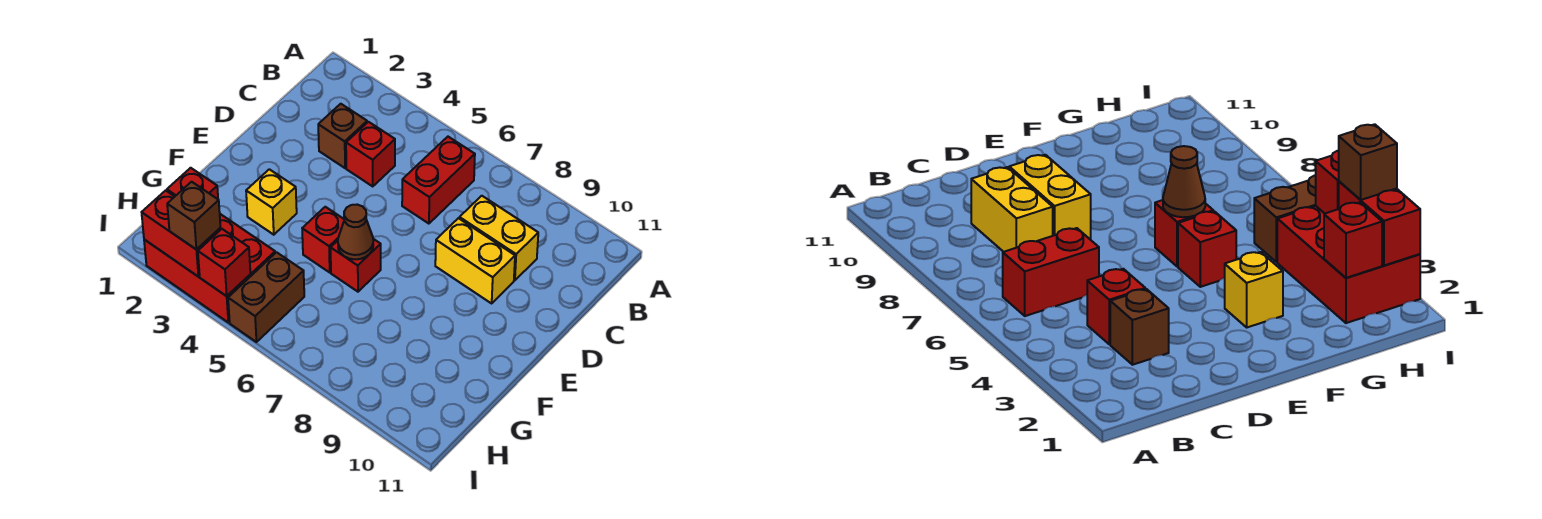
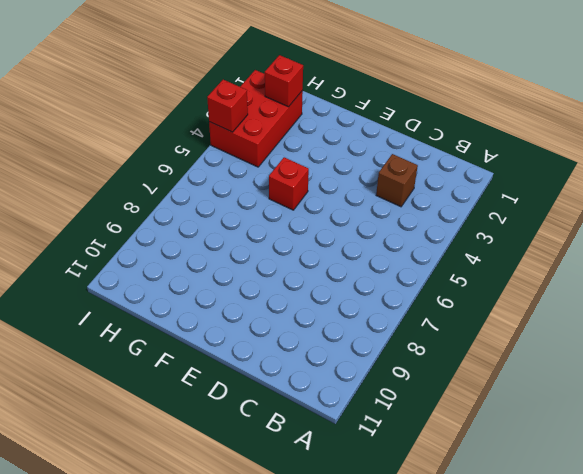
none -> red 1x2 brick [402,137,475,224]
none -> red 1x1 brick [346,122,395,187]
none -> yellow 1x2 brick [459,196,538,280]

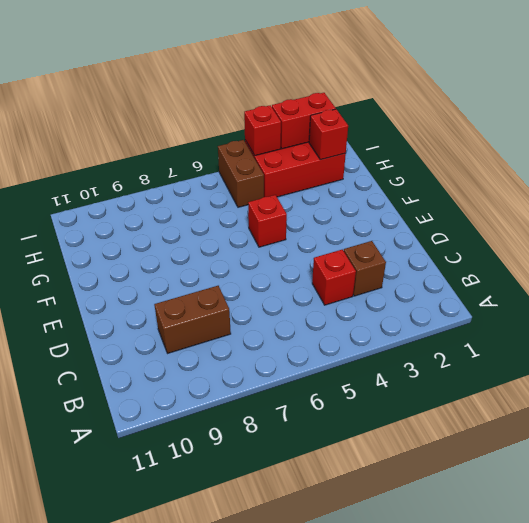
brown 1x2 brick [154,286,231,353] -> yellow 1x2 brick [459,196,538,280]
none -> red 1x2 brick [402,137,475,224]
none -> yellow 1x2 brick [435,218,515,303]
none -> yellow 1x1 brick [246,169,297,235]

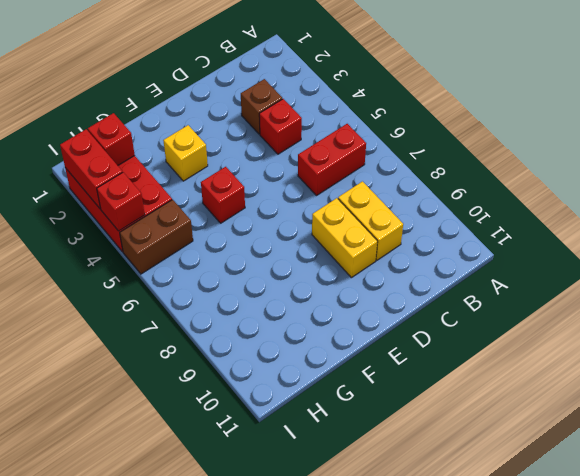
none -> red 1x1 brick [331,239,381,292]
none -> brown 1x1 cone [338,205,373,259]
none -> brown 1x1 brick [167,182,220,250]

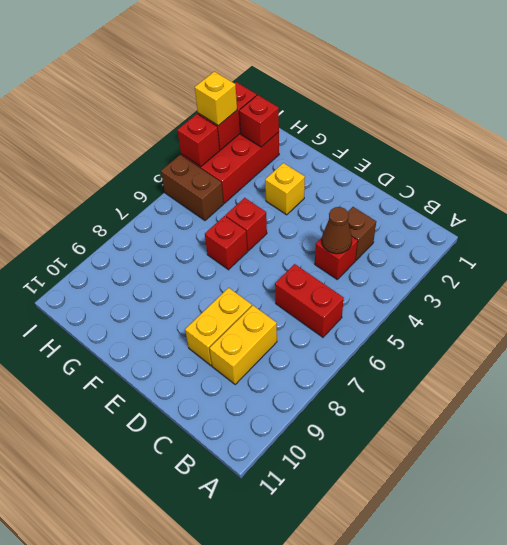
brown 1x1 cone [322,207,352,254] -> brown 1x1 cone moved to [338,205,373,259]
yellow 1x1 brick [195,71,237,126] -> brown 1x1 brick [167,182,220,250]

